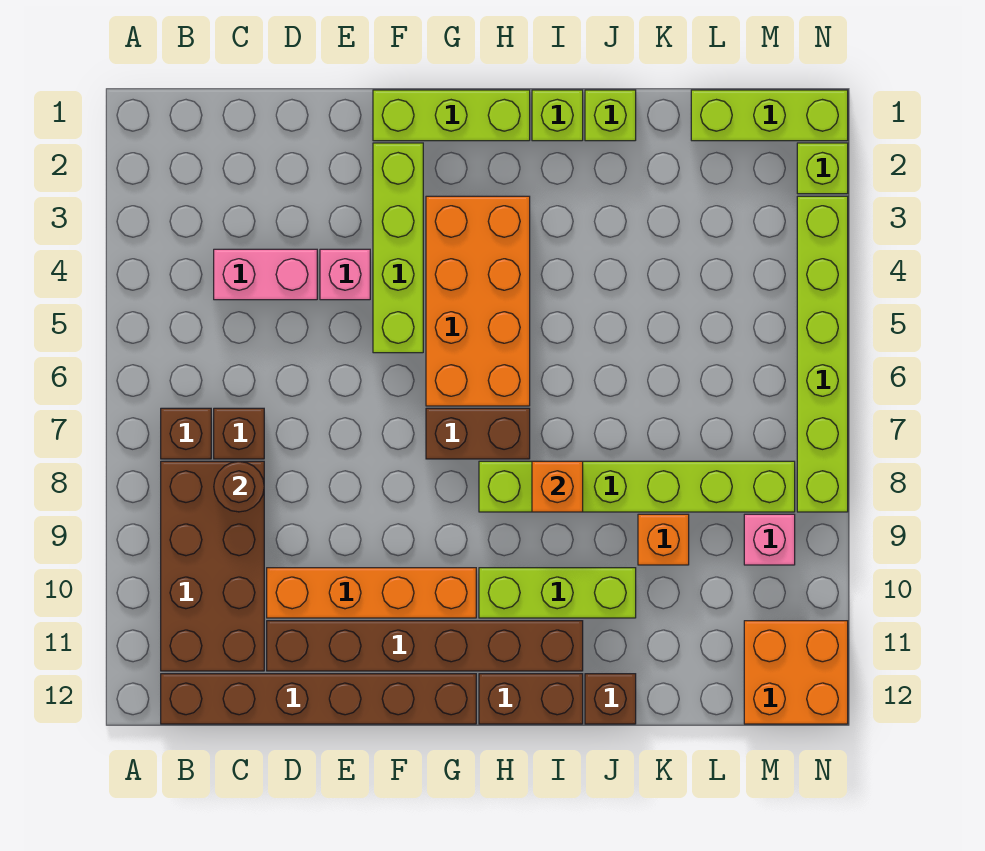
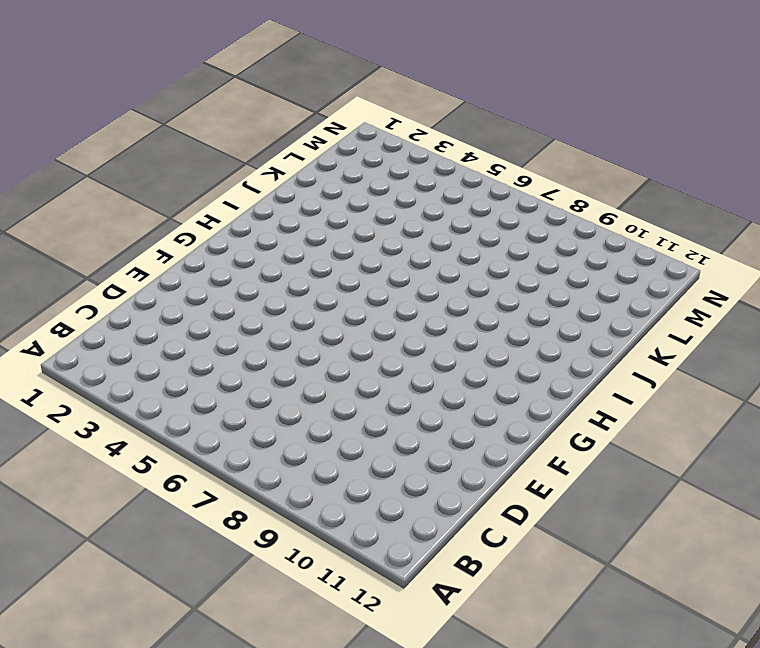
none -> brown 1x1 brick [161,408,211,459]
none -> brown 2x4 brick [161,461,264,671]
none -> brown 1x6 brick [161,674,476,724]

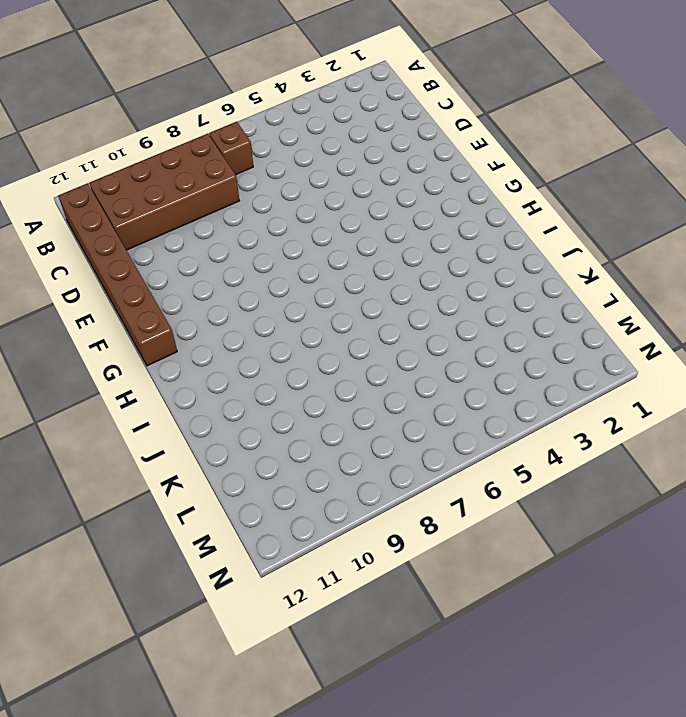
none -> pink 1x2 brick [214,249,317,300]
none -> brown 1x1 brick [214,408,264,459]
none -> orange 1x4 brick [267,568,476,618]

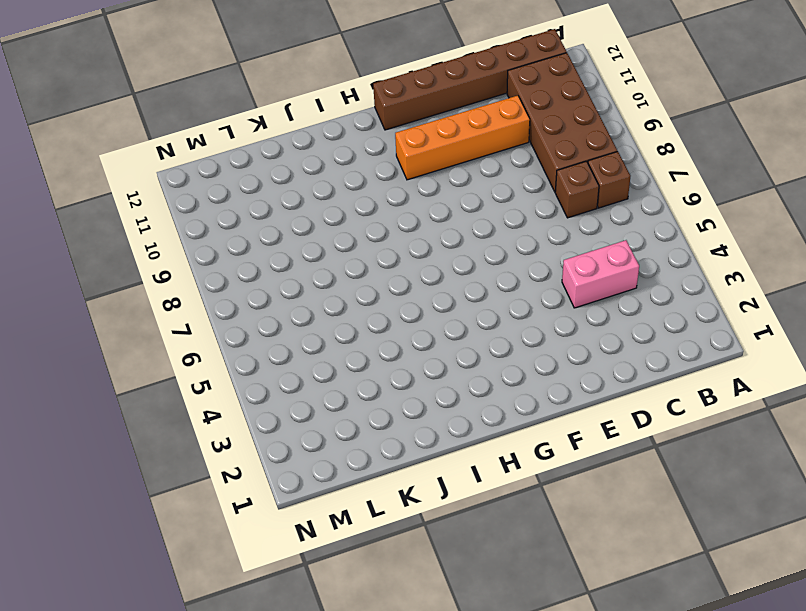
none -> brown 1x6 brick [267,621,583,671]
none -> pink 1x1 brick [320,249,370,300]
none -> lime 1x3 brick [373,90,530,141]

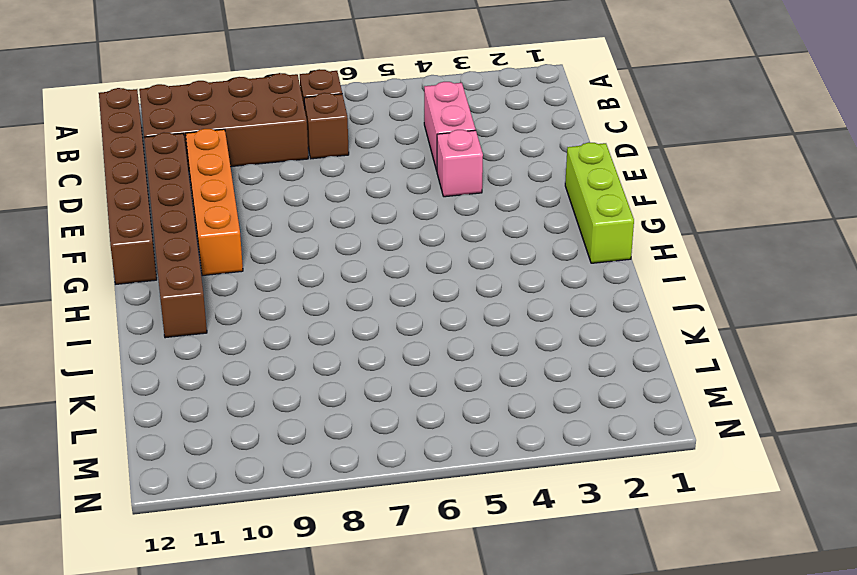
none -> lime 1x4 brick [373,143,423,353]
none -> orange 2x4 brick [426,196,530,406]
none -> brown 1x2 brick [426,408,530,459]

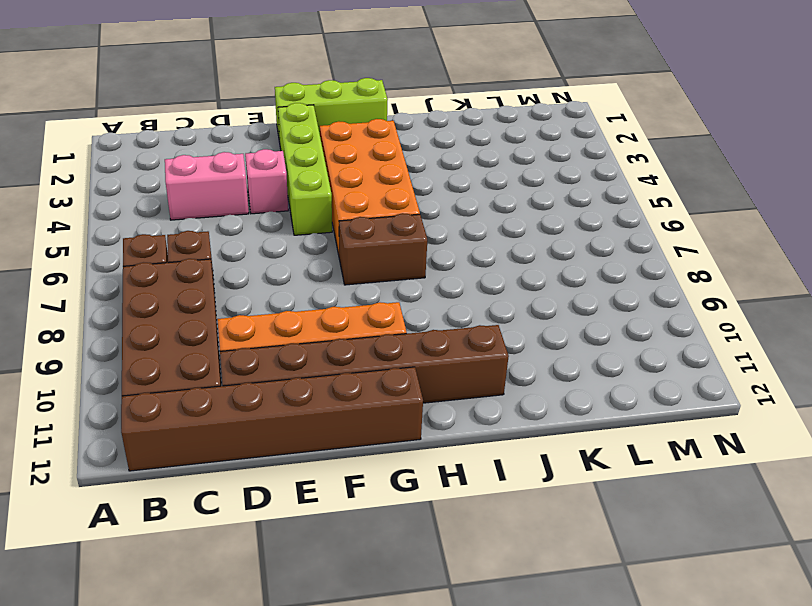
none -> lime 1x6 brick [479,461,795,512]
none -> lime 1x3 brick [479,568,636,618]
none -> brown 1x2 brick [479,674,583,724]

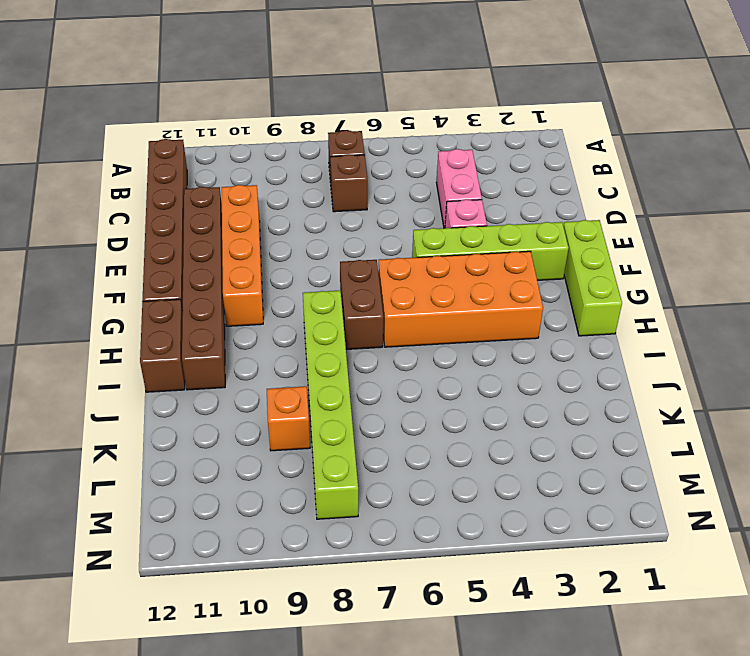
none -> brown 2x4 brick [161,461,264,671]
none -> lime 1x3 brick [479,568,636,618]
none -> lime 1x1 brick [532,90,583,141]

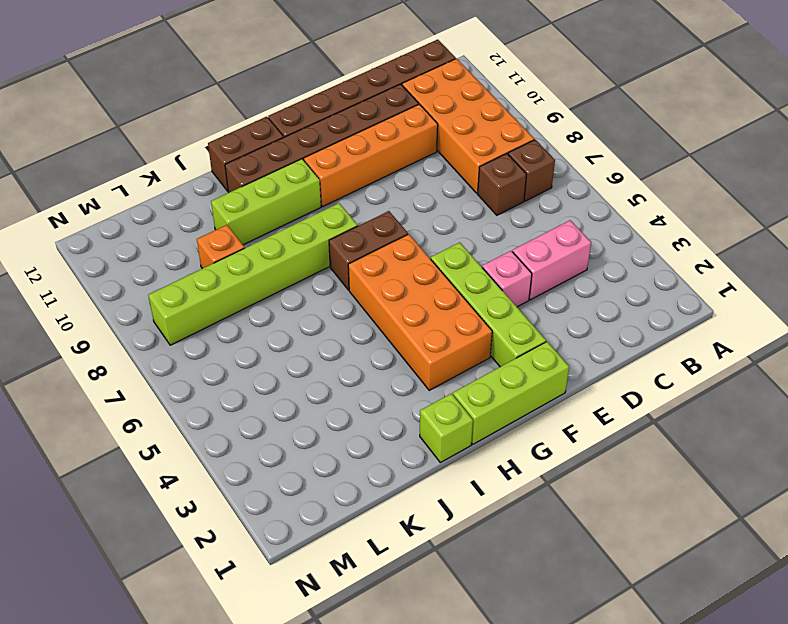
orange 2x4 brick [402,58,534,194] -> brown 2x4 brick [161,461,264,671]
none -> lime 1x1 brick [585,90,636,141]
none -> brown 1x1 brick [585,674,636,724]
none -> lime 1x3 brick [691,90,848,141]

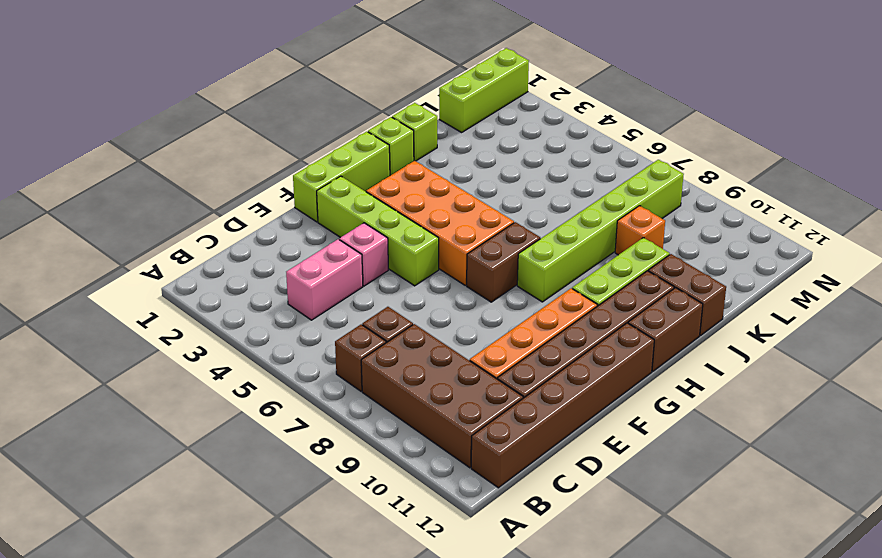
brown 1x2 brick [648,254,726,336] -> brown 1x1 brick [585,674,636,724]
none -> pink 1x1 brick [744,514,795,565]
none -> orange 2x2 brick [744,621,848,724]
none -> lime 1x1 brick [797,143,848,194]

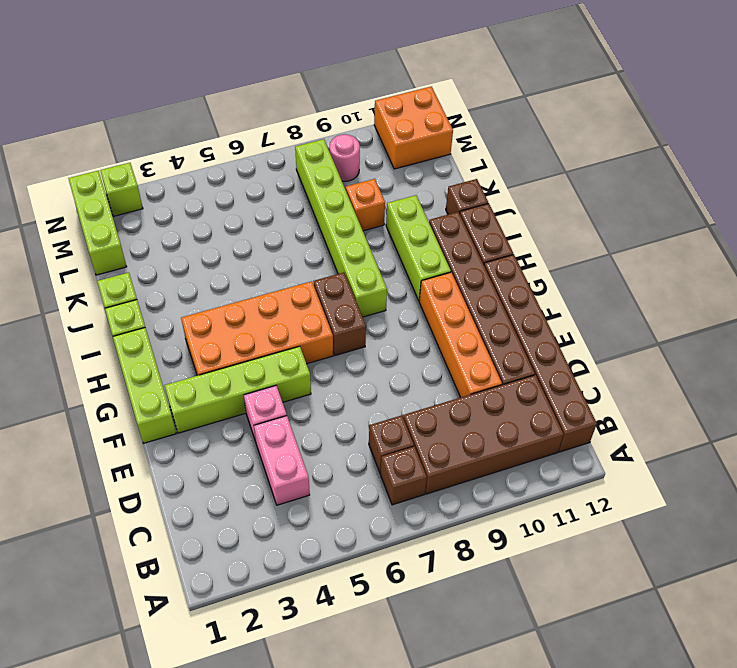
pink 1x1 round brick [329,134,360,182] -> pink 1x1 brick [744,514,795,565]
none -> lime 1x6 brick [797,196,848,512]
none -> brown 1x1 round brick [214,461,264,512]
none -> orange 1x1 brick [532,461,583,512]

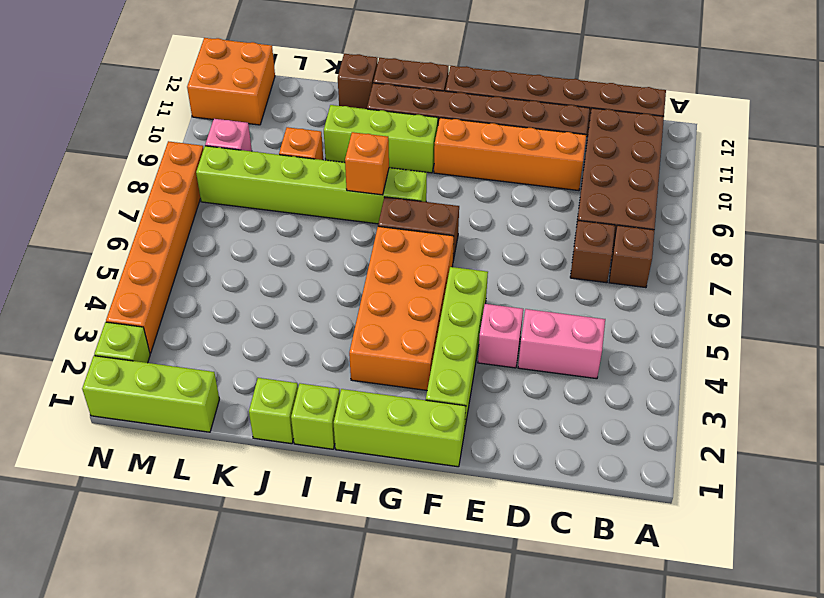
orange 1x6 brick [106,141,204,353] -> lime 1x6 brick [797,196,848,512]
none -> brown 1x1 round brick [214,461,264,512]

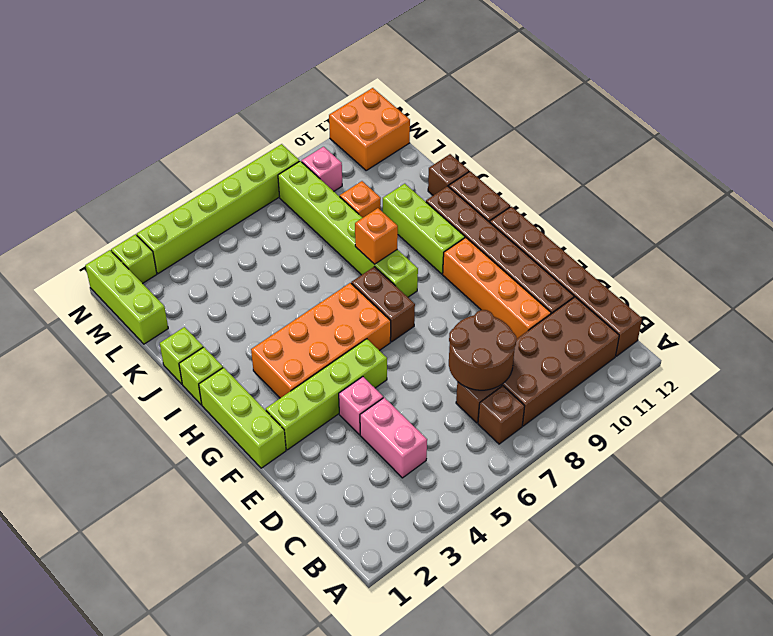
brown 2x2 round brick [449,310,516,390] -> brown 1x1 round brick [214,461,264,512]

